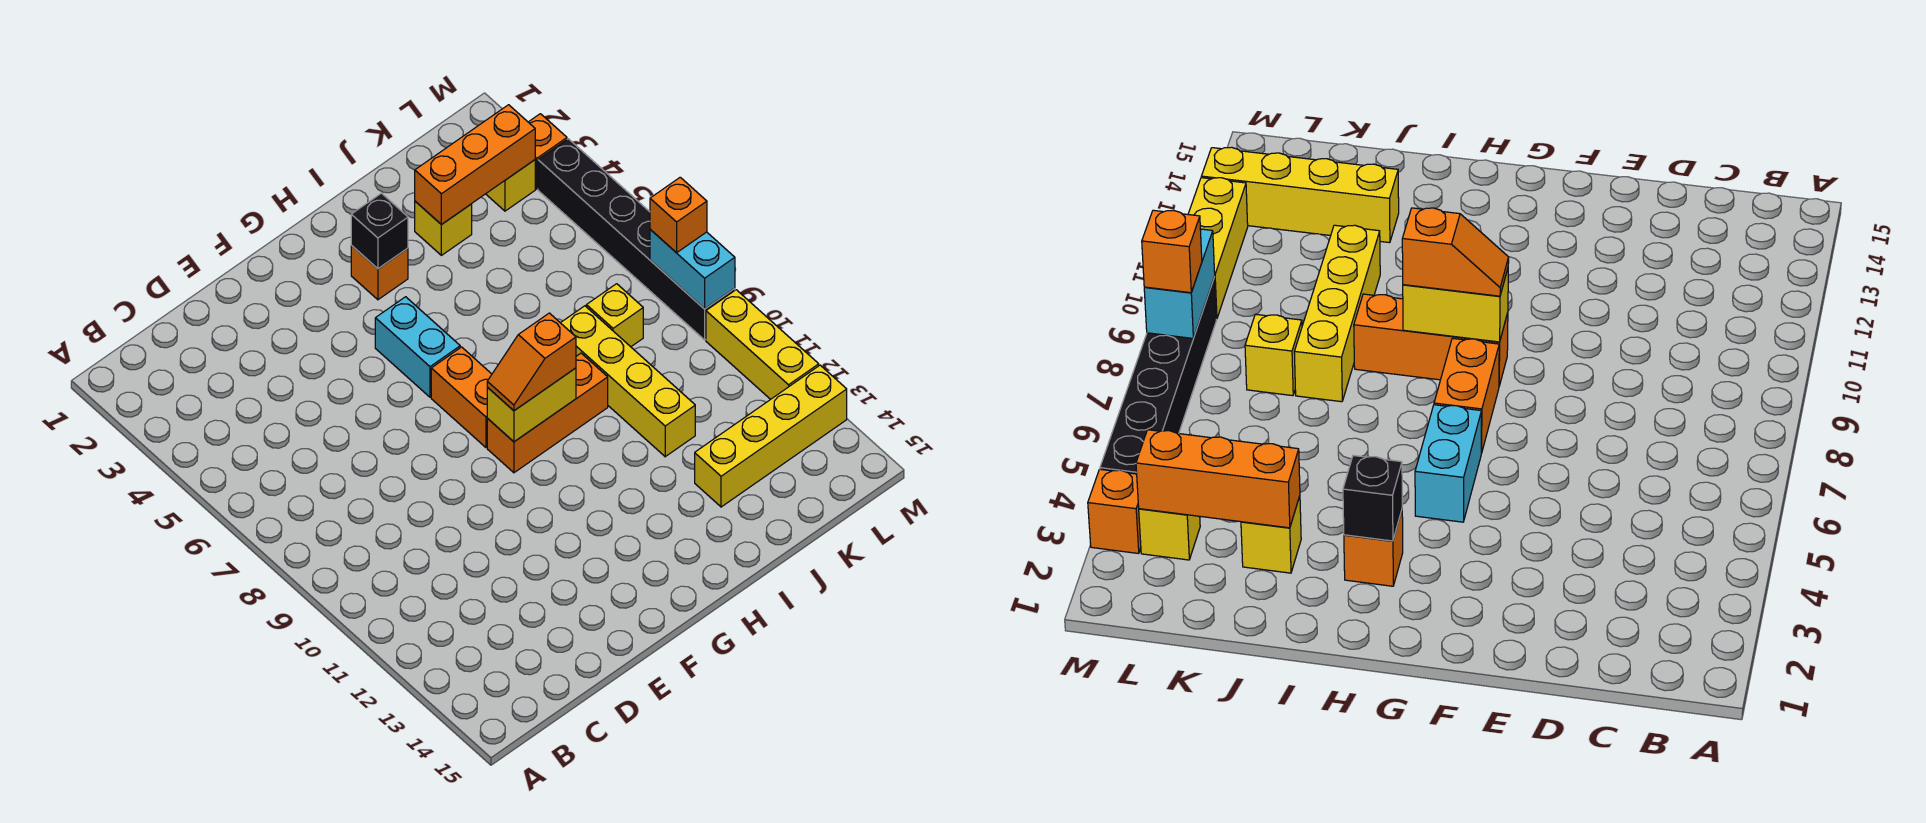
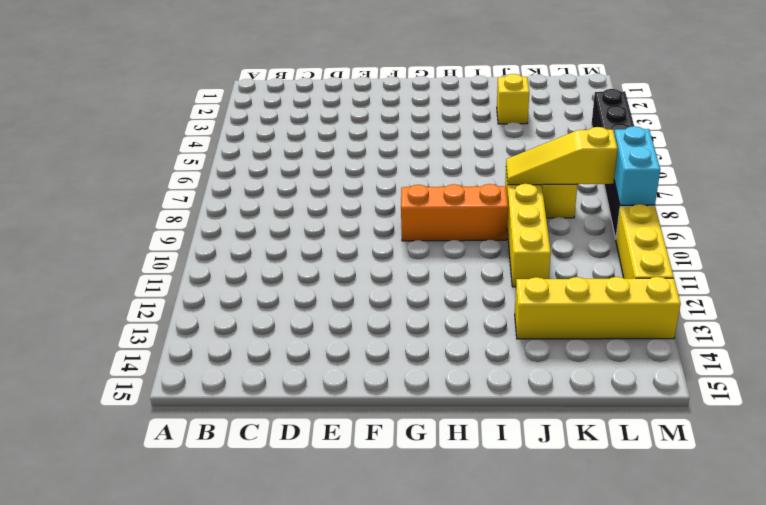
yellow 1x3 slope [506,127,618,185] -> none
none -> cyan 1x2 brick [375,297,460,397]
none -> orange 1x2 brick [431,347,492,447]
none -> orange 1x1 brick [351,245,408,300]

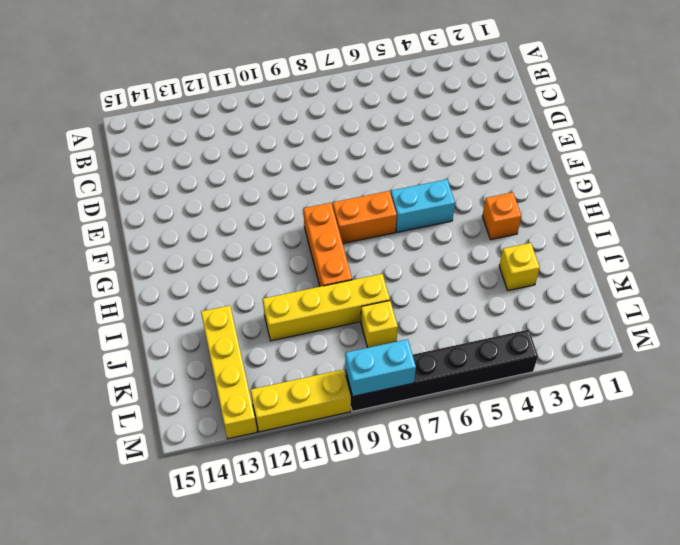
none -> yellow 1x1 brick [486,160,535,211]
none -> orange 1x1 brick [529,114,567,189]
none -> yellow 1x2 brick [487,368,576,442]

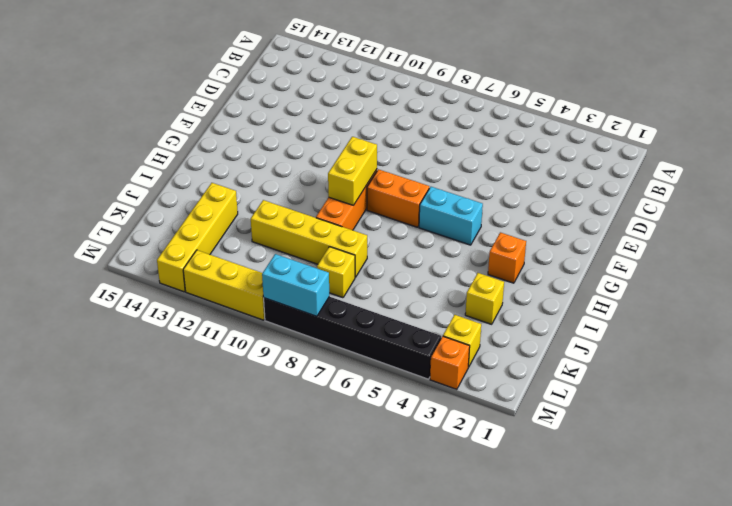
none -> black 1x1 brick [351,193,408,269]
none -> orange 1x3 brick [415,105,535,225]
none -> orange 1x2 slope [487,313,576,411]

